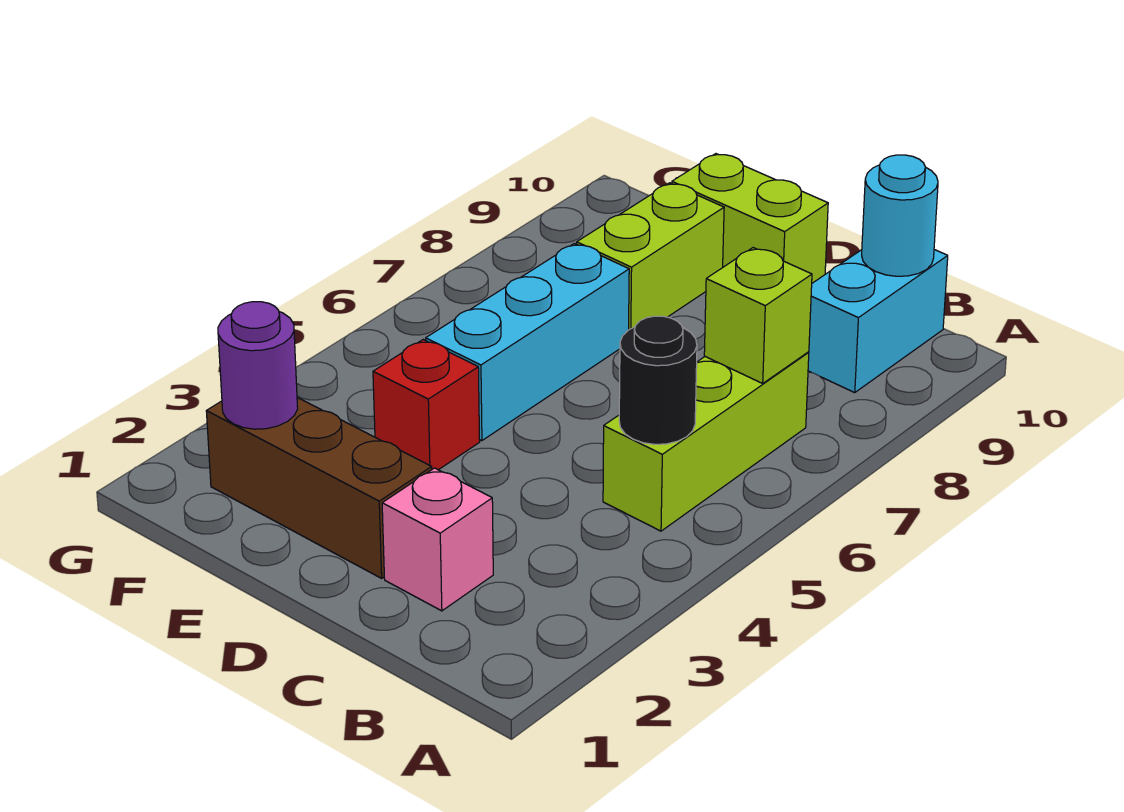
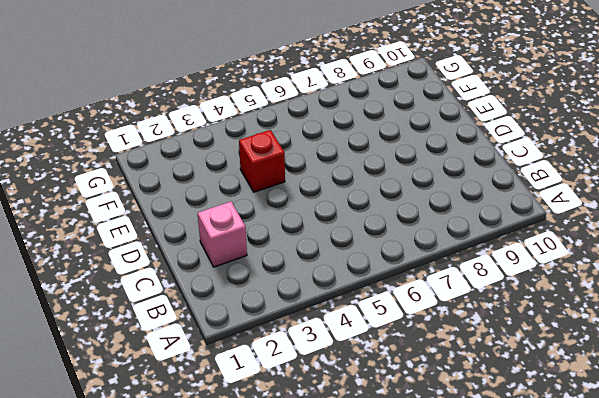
none -> lime 1x3 brick [603,352,809,531]
none -> cyan 1x2 brick [808,250,948,393]
none -> brown 1x3 brick [206,397,432,578]

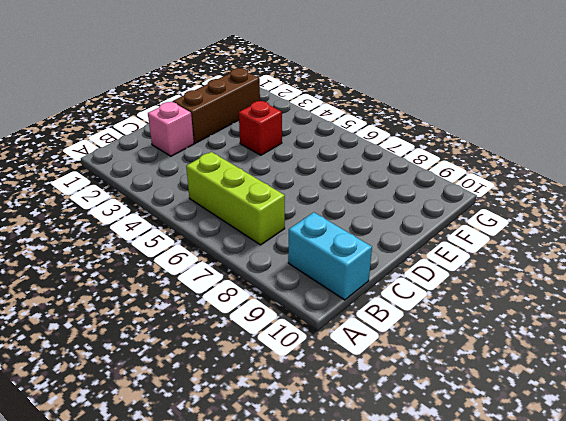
none -> lime 1x2 brick [672,154,828,283]
none -> cyan 1x3 brick [426,243,629,441]
none -> lime 1x2 brick [577,183,724,330]

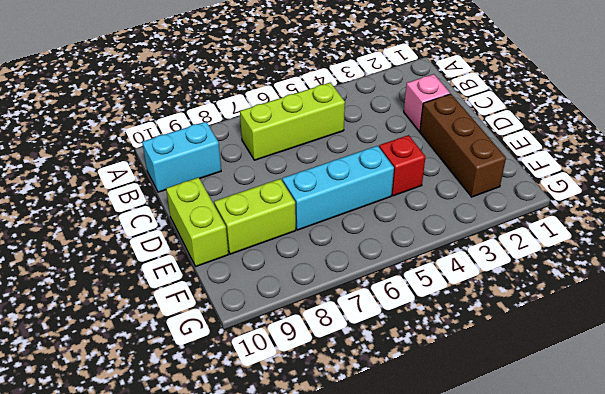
none -> black 1x1 round brick [619,316,697,444]
none -> lime 1x1 brick [704,248,812,383]
none -> cyan 1x1 round brick [862,155,938,276]

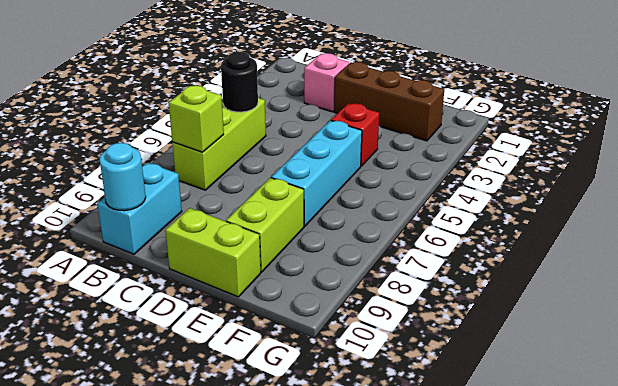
none -> purple 1x1 round brick [218,302,298,429]

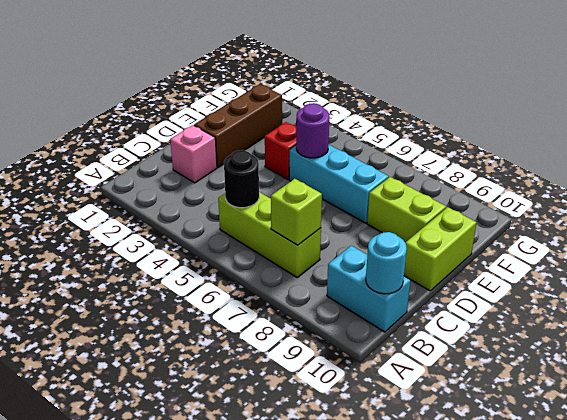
purple 1x1 round brick [296,103,330,158] -> purple 1x1 round brick moved to [218,302,298,429]

